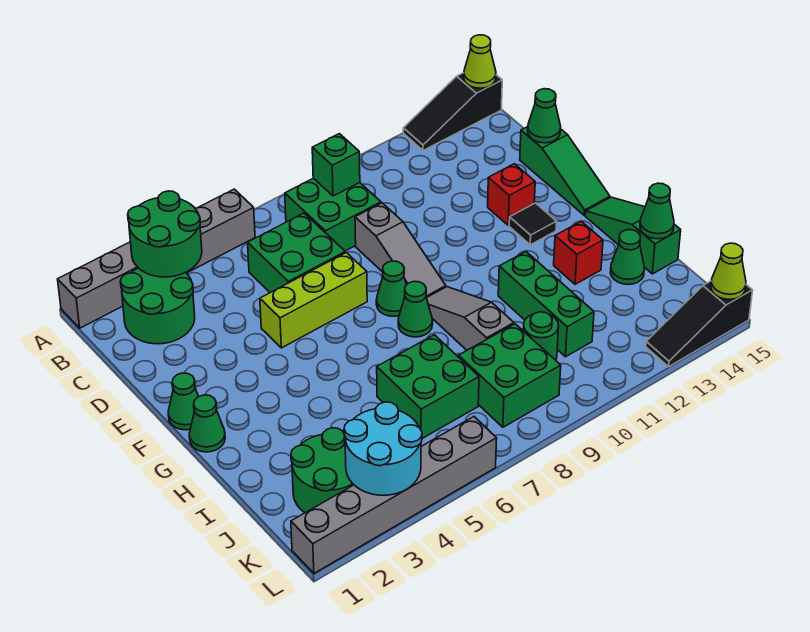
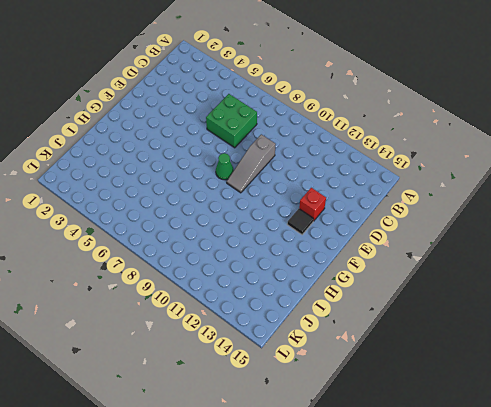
none -> grey 1x6 brick [58,189,255,328]
none -> black 1x3 slope [403,73,502,150]
none -> green 2x2 round brick [120,268,195,344]
none -> green 2x2 brick [285,178,381,251]

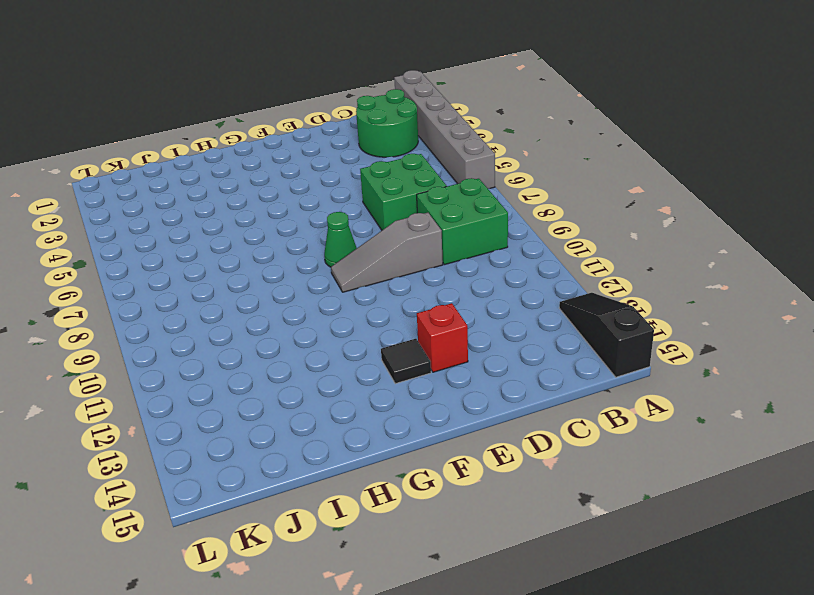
none -> green 1x3 slope [520,127,610,215]
none -> lime 1x3 brick [260,253,367,348]
none -> green 1x1 cone [168,373,199,430]
none -> green 1x1 cone [189,395,225,452]

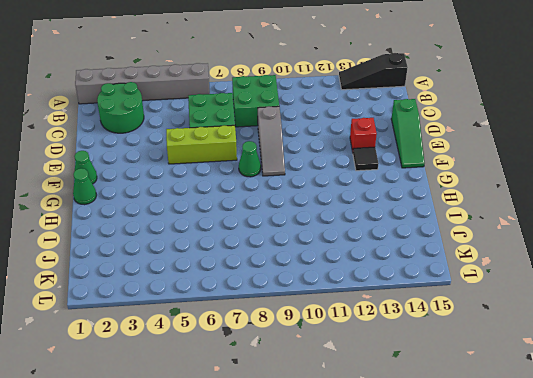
none -> green 1x1 cone [398,281,433,337]
none -> grey 1x3 slope [427,287,514,350]
none -> green 1x3 slope [585,197,681,274]
none -> green 1x3 brick [498,252,594,357]

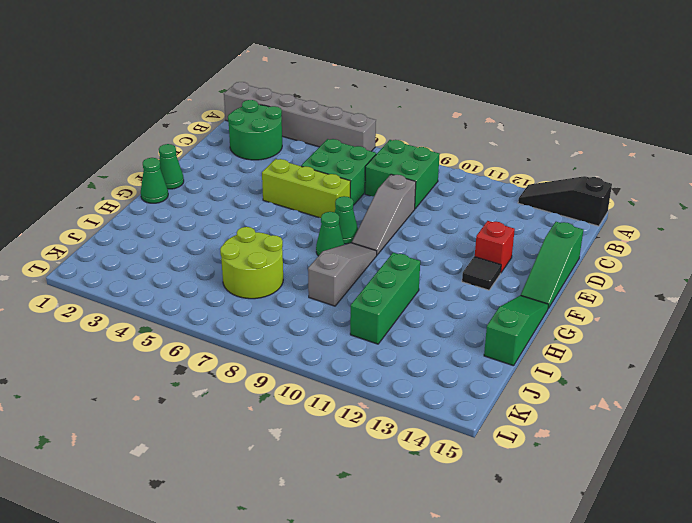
lime 2x2 round brick [220,227,283,299] -> green 2x2 brick [377,335,479,438]
none -> red 1x1 brick [554,221,603,284]
none -> green 1x1 cone [610,230,645,284]
none -> green 2x2 round brick [291,428,354,513]
none -> green 2x2 brick [459,324,561,427]

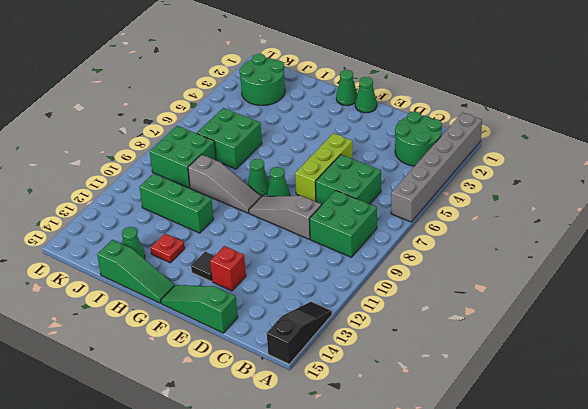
red 1x1 plate [151,234,185,263] -> red 1x1 brick [554,221,603,284]
none -> green 1x1 round brick [523,312,559,360]
none -> grey 1x6 brick [291,417,497,573]
none -> black 1x3 slope [646,281,753,367]
none -> green 2x2 round brick [128,191,202,277]

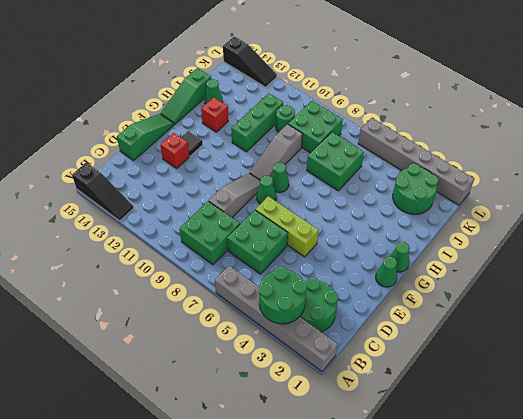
none -> lime 1x1 cone [464,35,496,88]
none -> green 1x1 brick [312,134,360,196]
none -> green 1x1 cone [528,89,561,143]
none -> green 1x1 cone [640,183,674,239]

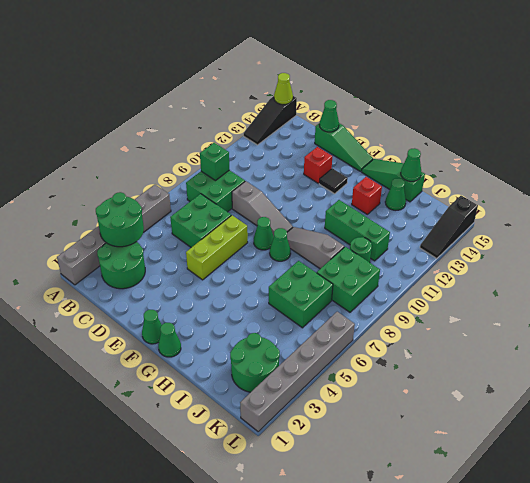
none -> cyan 2x2 round brick [344,402,422,495]
none -> lime 1x1 cone [711,243,746,300]

